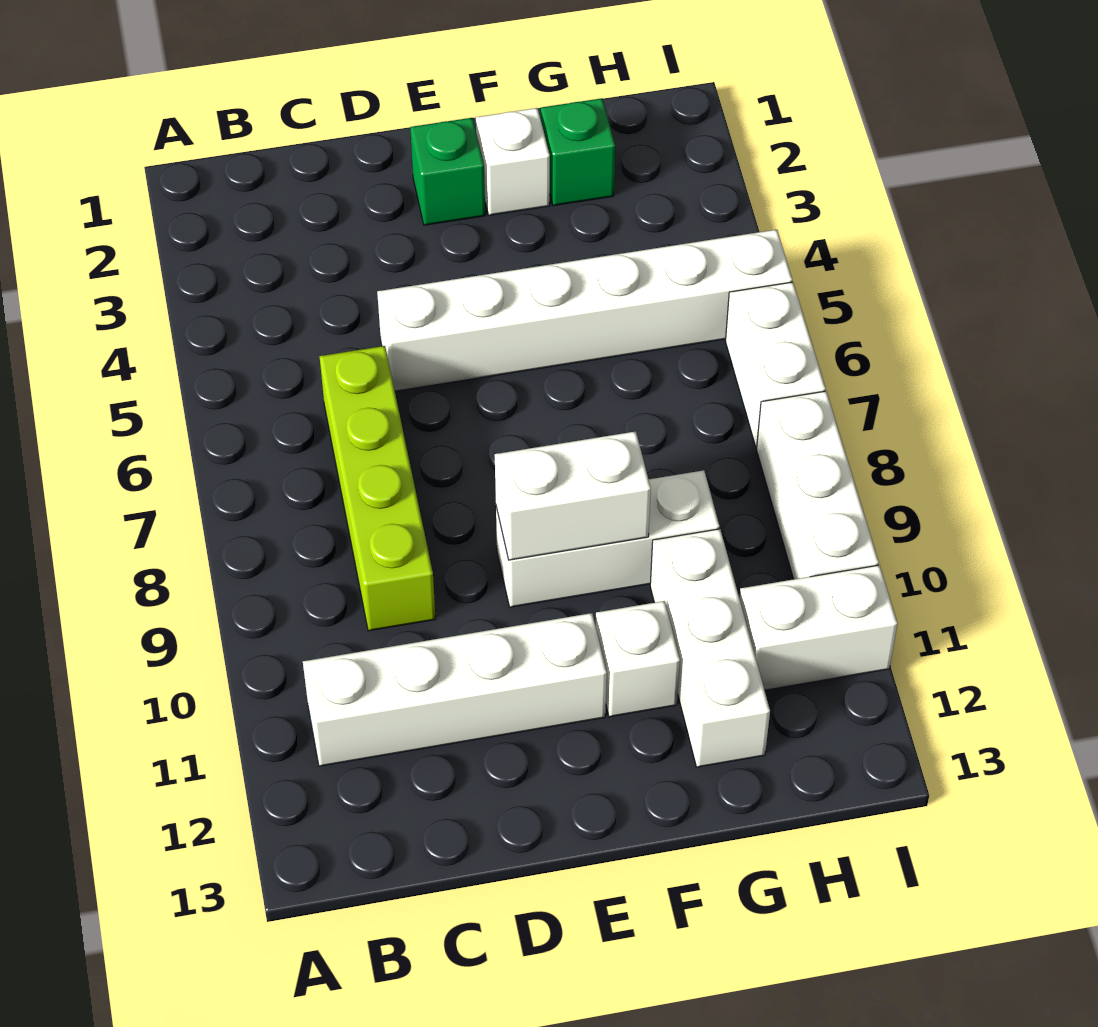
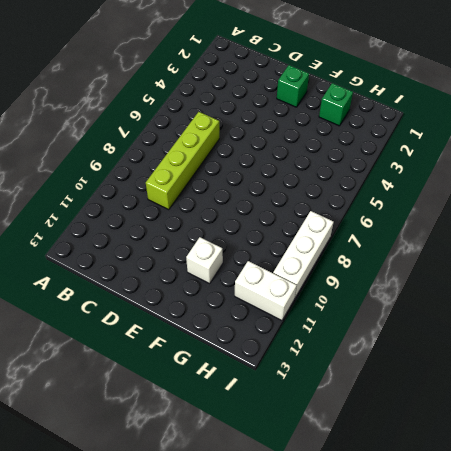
none -> white 1x4 brick [303,613,607,766]
none -> white 1x6 brick [377,230,792,391]
none -> white 1x3 brick [496,470,720,607]

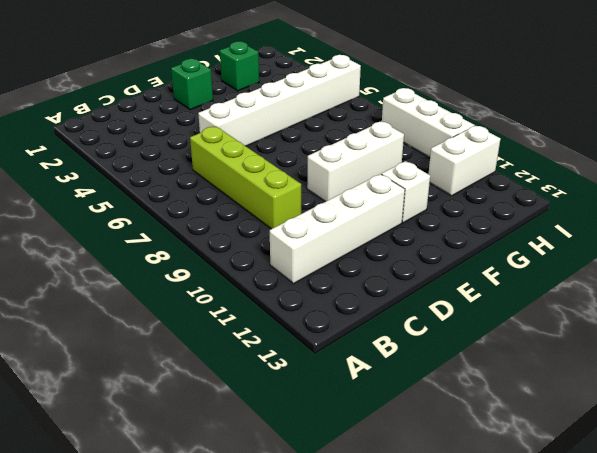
none -> white 1x1 brick [476,108,550,215]
none -> white 1x3 brick [650,529,770,767]
none -> white 1x2 brick [725,282,826,447]

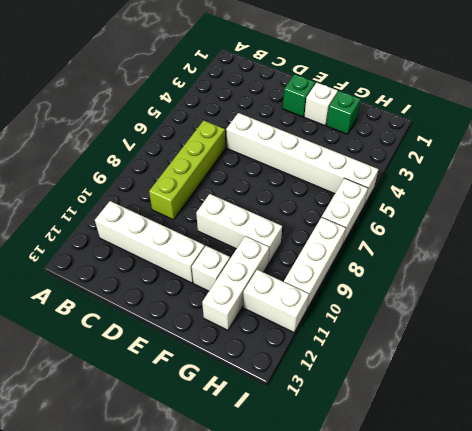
none -> white 1x2 brick [495,431,651,560]

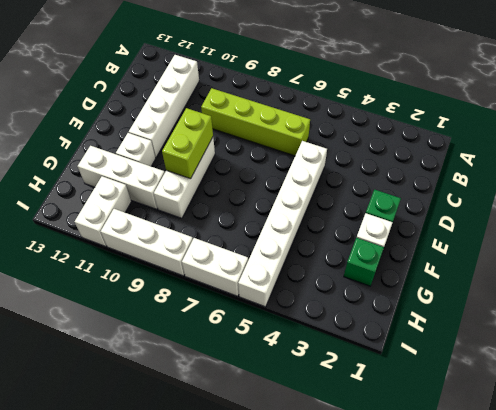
lime 1x2 brick [162,108,213,179] -> white 1x2 brick [495,431,651,560]

